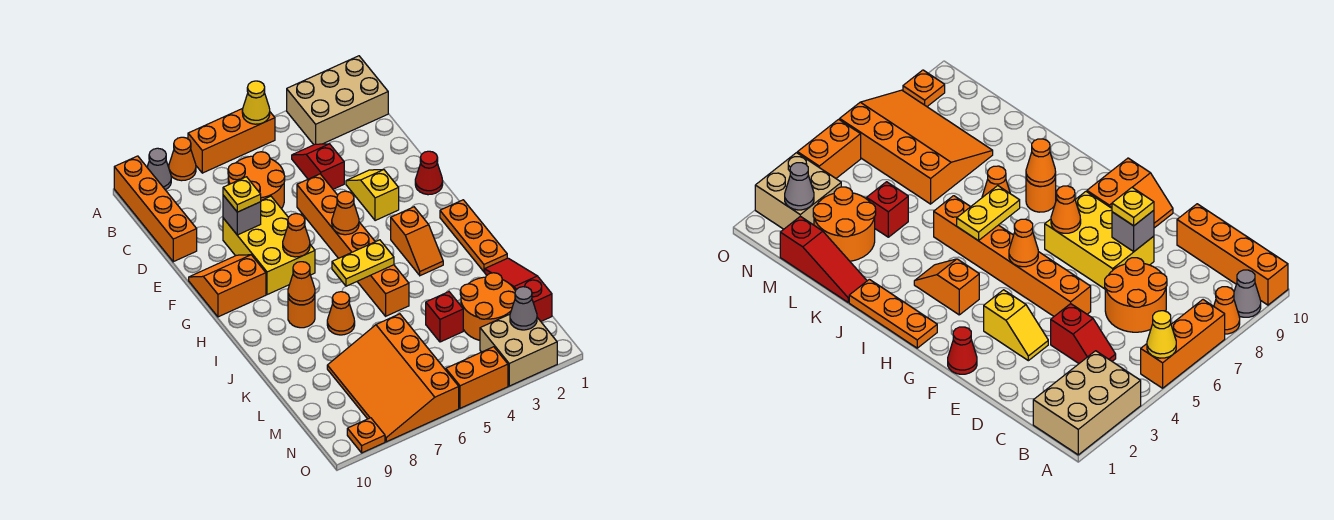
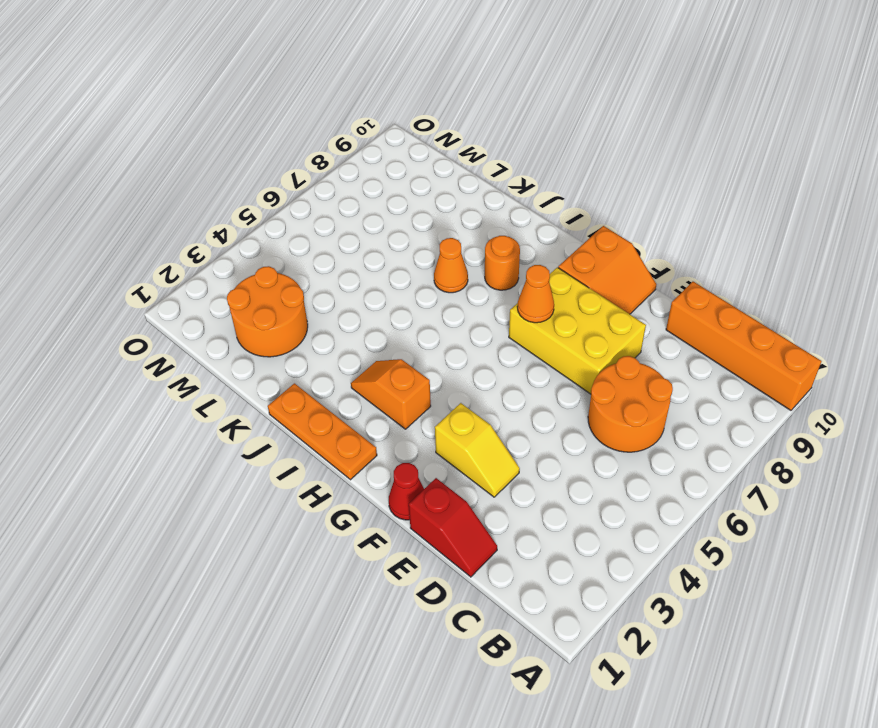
red 1x2 slope [409,478,497,577] -> red 1x2 slope moved to [292,144,344,189]
none -> tan 2x3 brick [287,56,388,145]
none -> orange 1x3 brick [188,109,275,173]
none -> orange 1x1 cone [169,137,196,181]
none -> grey 1x1 cone [147,148,171,190]

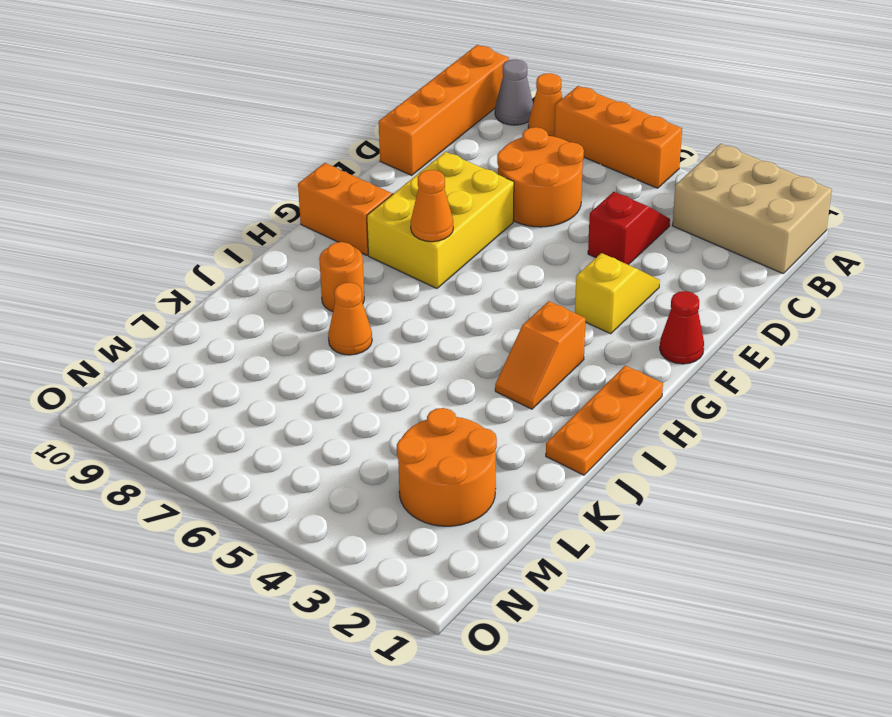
none -> orange 1x6 brick [297,174,409,316]
none -> red 1x3 slope [485,258,552,321]
none -> red 1x1 brick [426,292,463,342]
none -> orange 3x4 slope [327,314,459,442]

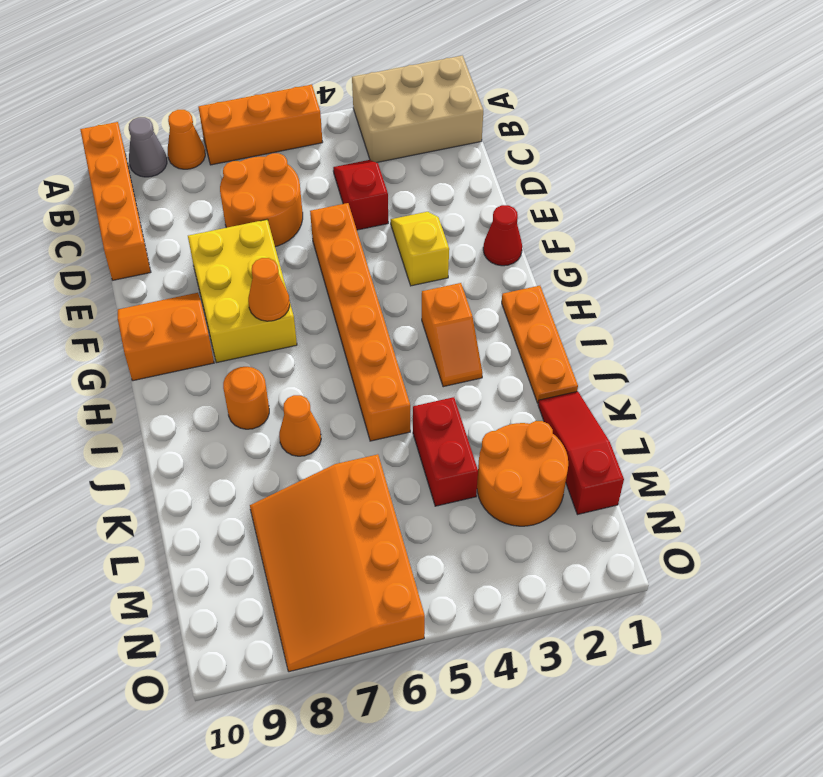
red 1x2 brick [413,397,478,506] -> red 1x1 brick [426,292,463,342]
none -> tan 2x2 brick [480,314,557,386]
none -> orange 1x2 brick [446,347,508,408]
none -> orange 1x1 plate [347,418,385,453]
none -> yellow 1x1 cone [242,81,270,124]

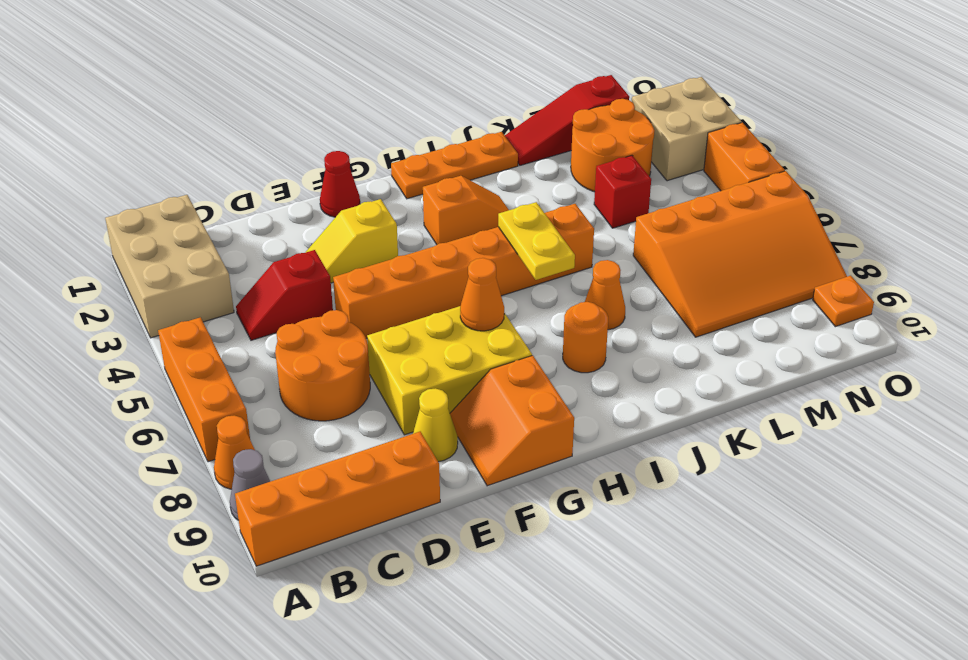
yellow 1x1 cone [413,388,458,462] -> yellow 1x1 cone moved to [242,81,270,124]
none -> grey 1x1 brick [223,195,261,235]
none -> orange 1x1 cone [332,191,359,235]
none -> orange 1x1 cone [288,262,315,305]
none -> grey 1x1 cone [510,287,537,330]

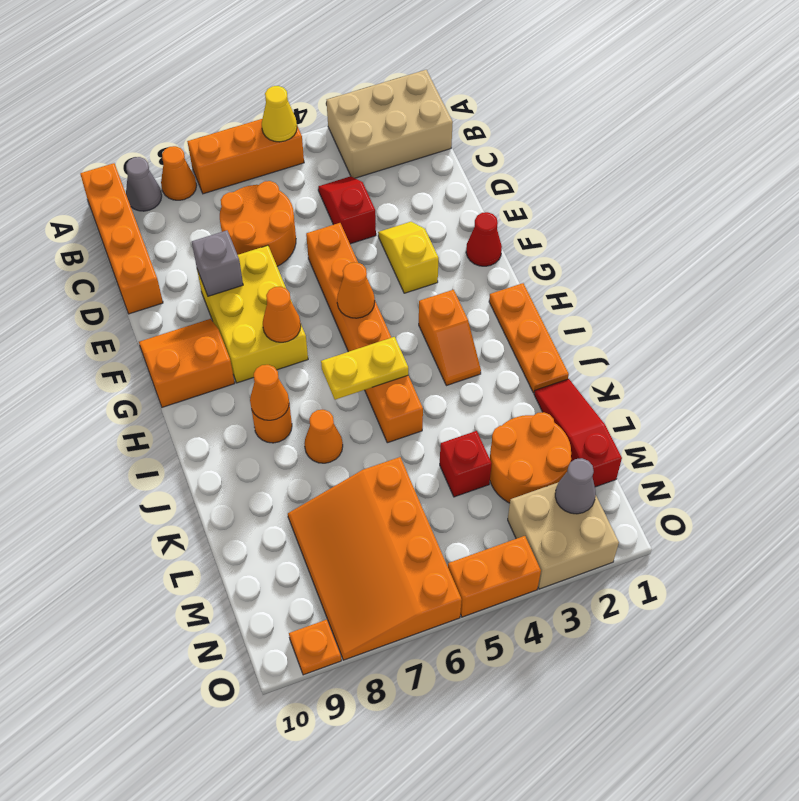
none -> yellow 1x1 plate [223,177,261,212]

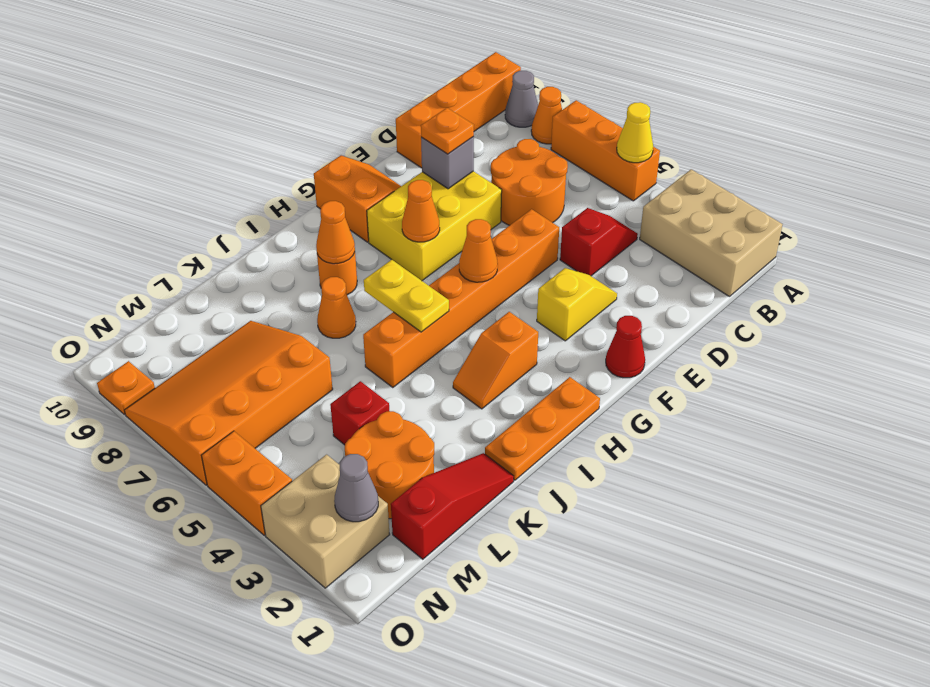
orange 1x1 plate [421,108,474,154] -> yellow 1x1 plate [223,177,261,212]

